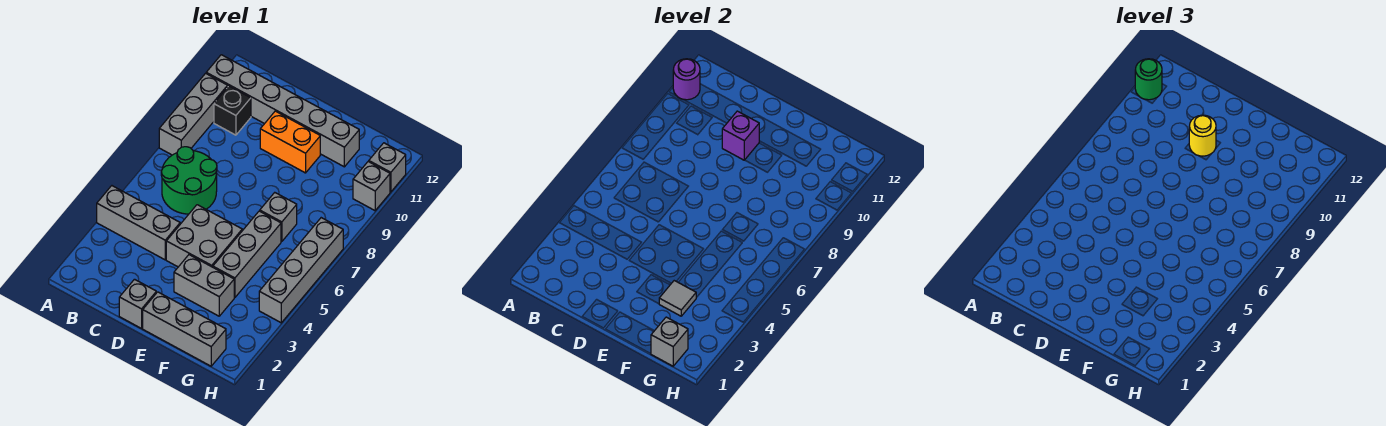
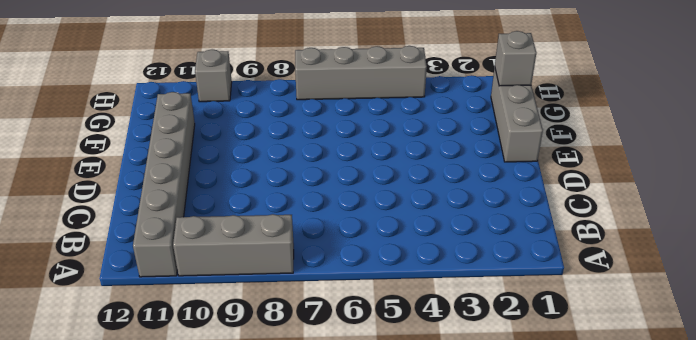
none -> grey 1x3 brick [97,186,180,260]
none -> green 2x2 round brick [161,147,217,214]
none -> black 1x1 brick [214,86,251,135]

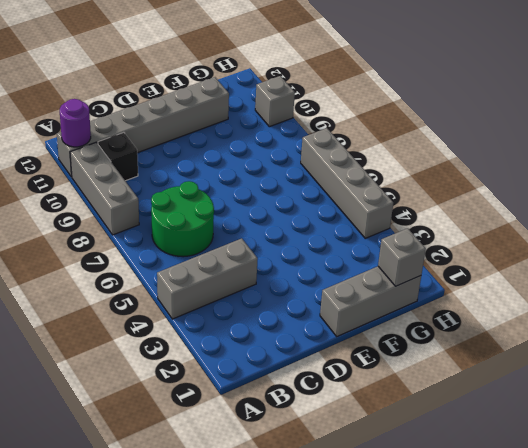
none -> grey 1x1 brick [119,279,156,328]
none -> grey 2x2 brick [166,205,242,267]
none -> orange 1x2 brick [260,111,320,173]

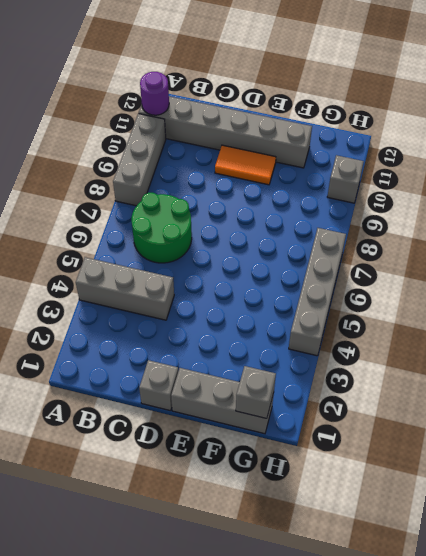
orange 1x2 tile [215,145,276,185] -> orange 1x2 brick [260,111,320,173]
none -> black 1x1 brick [214,86,251,135]
none -> grey 2x2 brick [166,205,242,267]
none -> grey 1x2 brick [174,255,234,316]

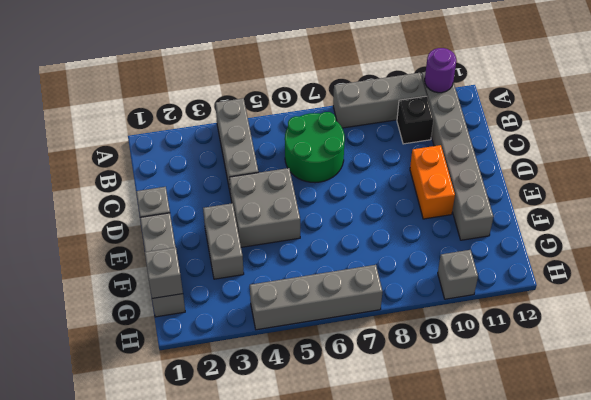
none -> grey 1x3 brick [213,211,281,298]
none -> grey 1x1 brick [260,193,297,242]
none -> grey 1x1 brick [369,143,406,192]

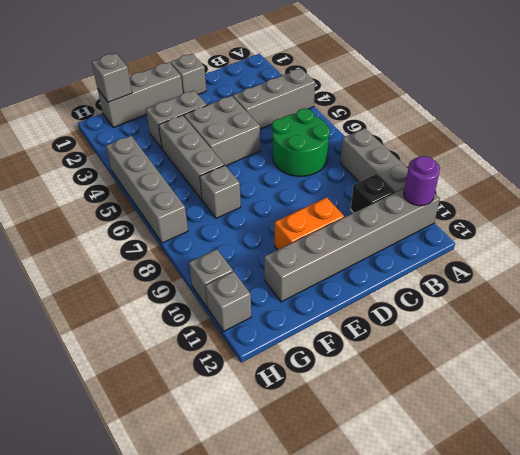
none -> purple 1x1 brick [722,111,759,160]
none -> grey 1x1 tile [659,281,696,316]
none -> green 1x1 round brick [1135,59,1162,100]

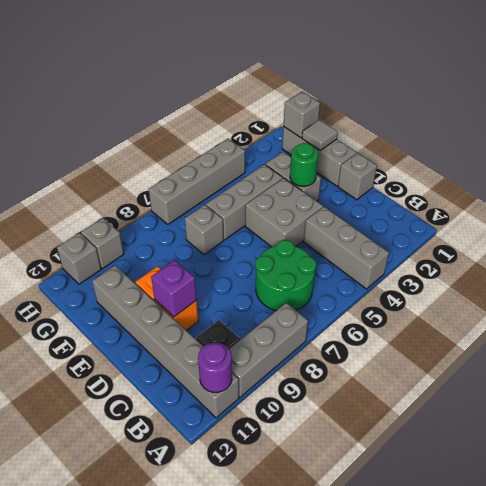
green 1x1 round brick [290,143,318,186] -> green 1x1 round brick moved to [1135,59,1162,100]
grey 1x1 tile [302,120,338,151] -> grey 1x1 tile moved to [659,281,696,316]
none -> yellow 1x1 round brick [1189,115,1216,156]

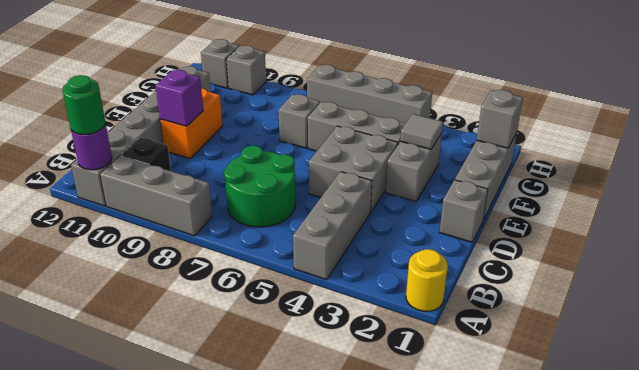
yellow 1x1 round brick [406,249,448,311] -> yellow 1x1 round brick moved to [1189,115,1216,156]

